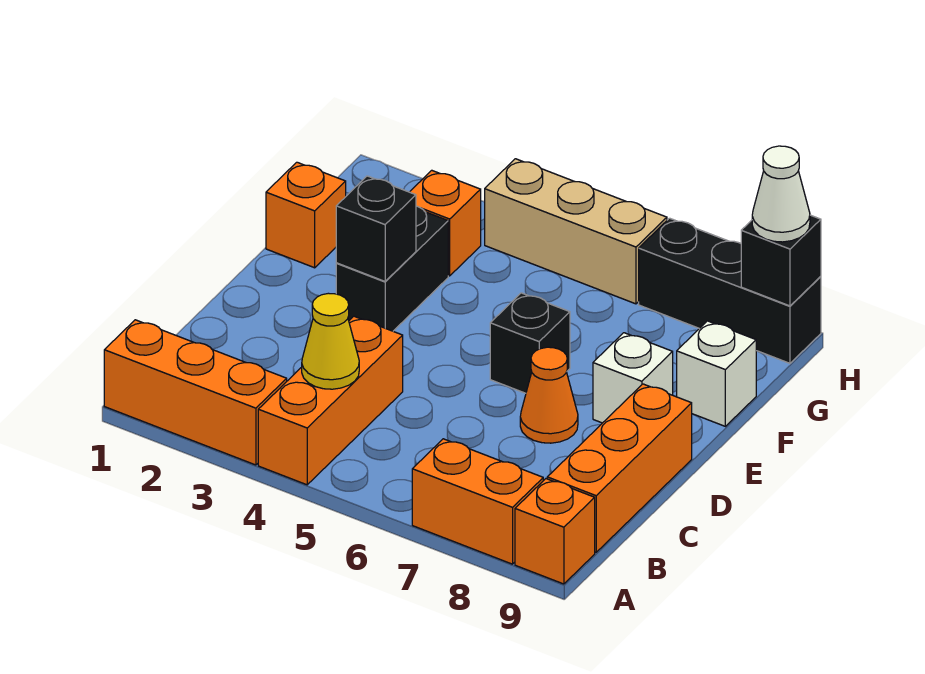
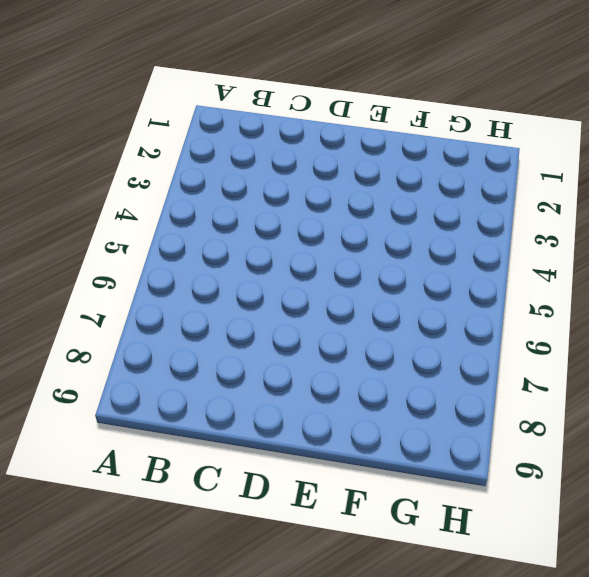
none -> orange 1x3 brick [104,320,287,465]
none -> orange 1x3 brick [258,316,403,485]
none -> orange 1x2 brick [412,439,543,564]

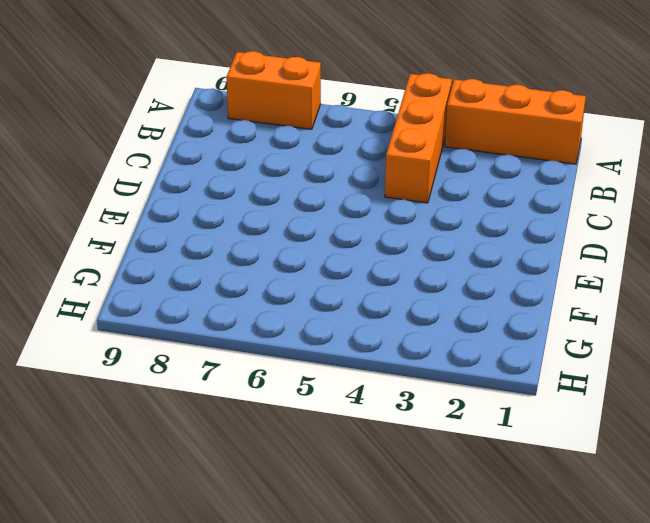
none -> orange 1x1 brick [515,479,595,584]
none -> orange 1x3 brick [547,384,692,552]
none -> orange 1x1 cone [520,347,578,443]

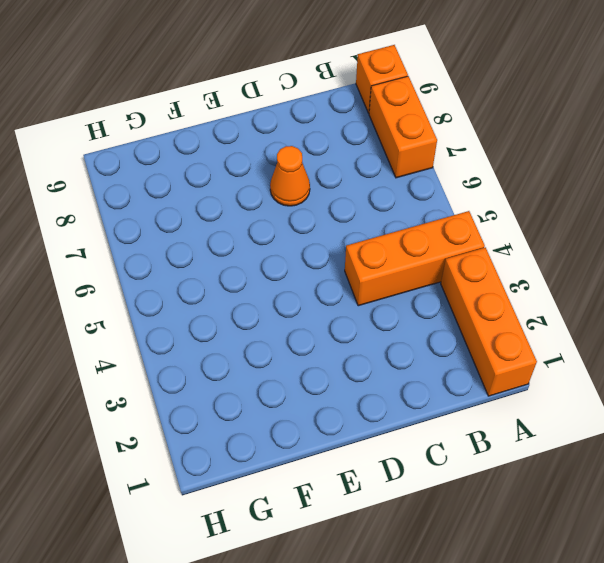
none -> orange 1x3 brick [547,384,692,552]
none -> black 1x2 brick [336,206,448,331]
none -> black 1x1 brick [490,293,570,393]

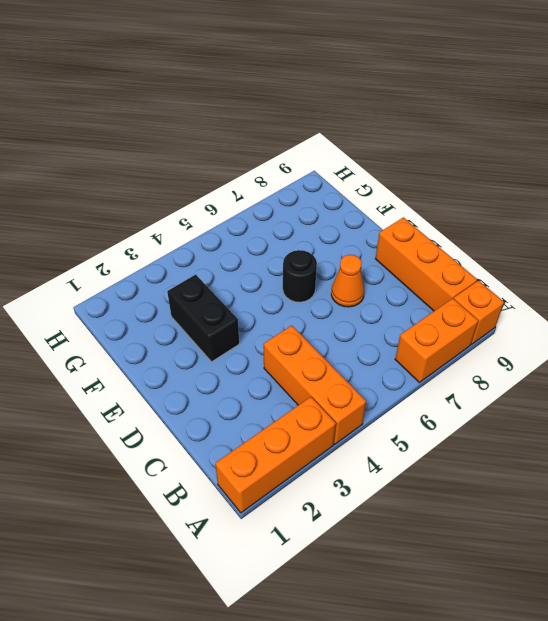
black 1x1 round brick [283,250,317,302] -> black 1x1 brick [490,293,570,393]
none -> white 1x1 brick [593,333,673,423]
none -> orange 1x1 brick [266,162,346,268]
none -> white 1x1 brick [677,321,756,426]

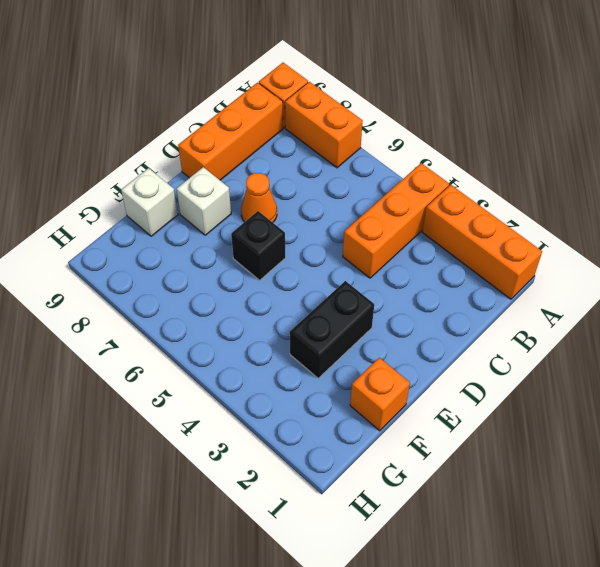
none -> orange 1x1 brick [410,170,481,276]
none -> tan 1x3 brick [485,159,667,304]
none -> black 1x3 brick [639,218,821,363]

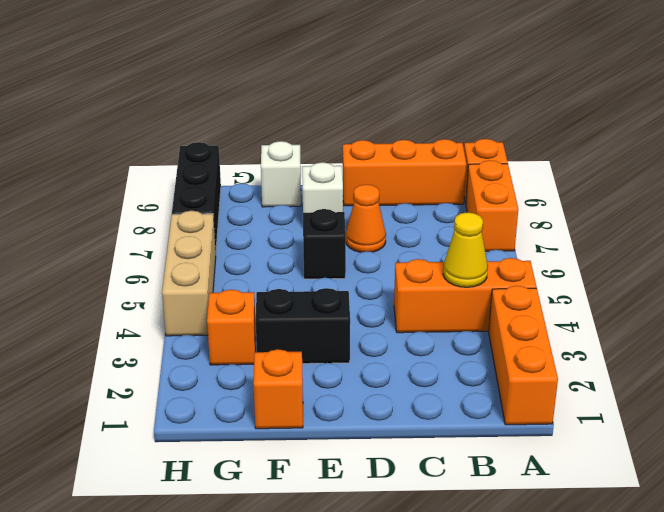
none -> black 1x1 brick [336,176,416,281]
none -> black 1x1 brick [741,215,821,306]
none -> white 1x1 cone [752,146,810,242]

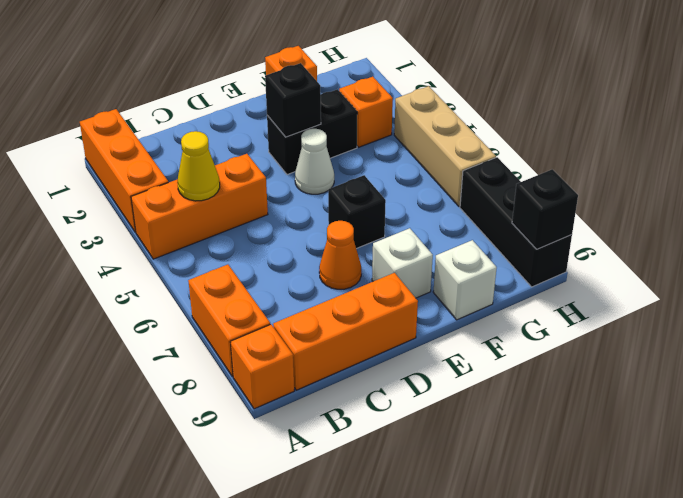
white 1x1 cone [295,129,334,194] -> white 1x1 cone moved to [752,146,810,242]

